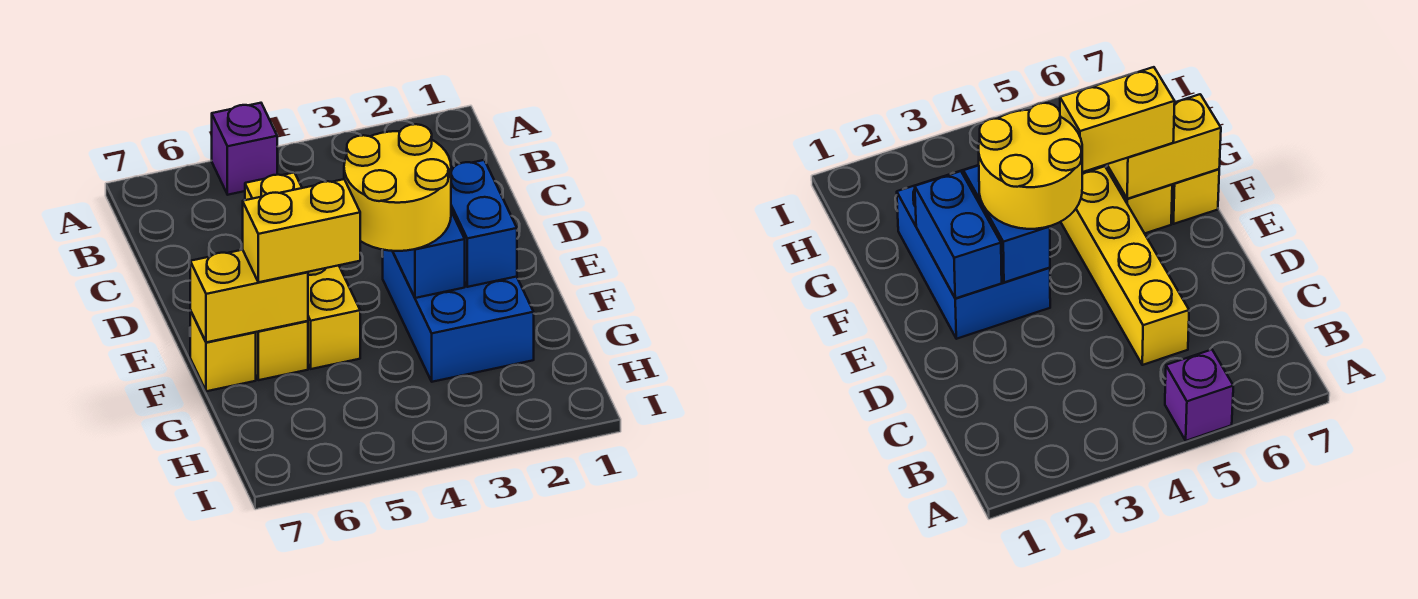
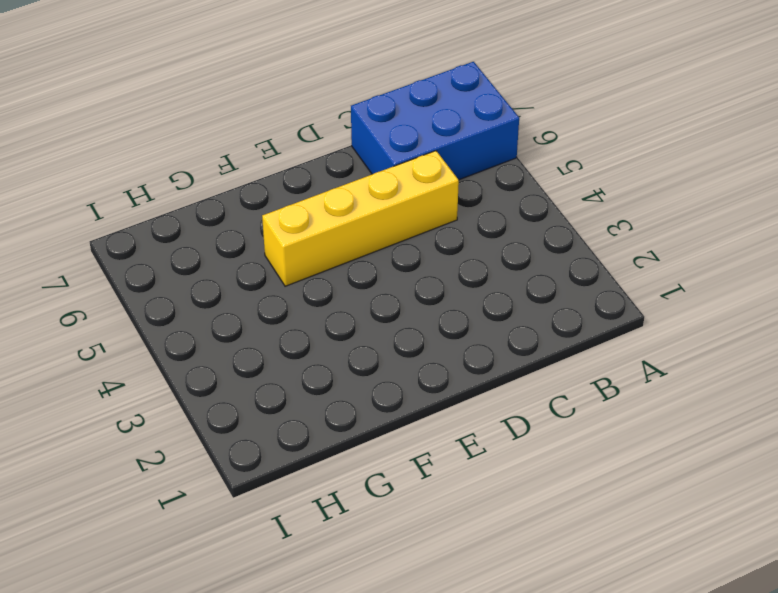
blue 2x3 brick [351,62,519,180] -> blue 2x3 brick moved to [383,250,534,382]
none -> purple 1x1 brick [212,103,277,195]
none -> yellow 1x1 brick [256,321,308,380]

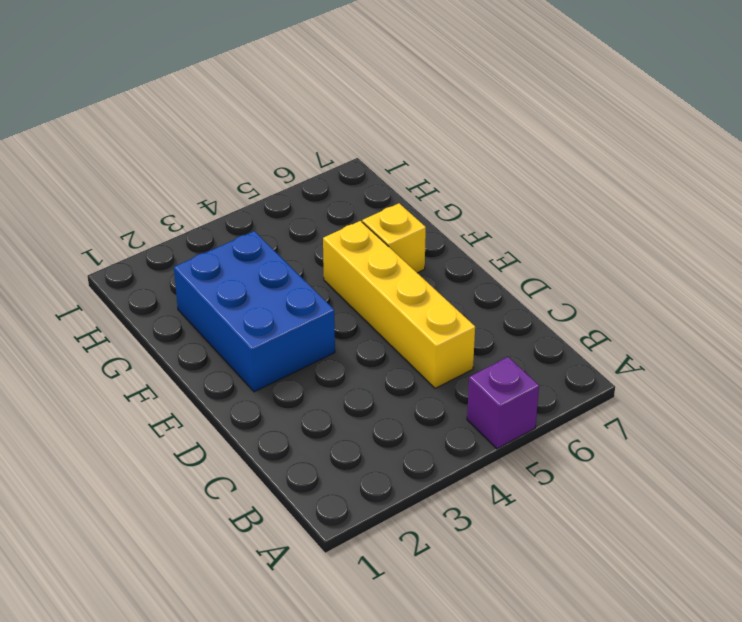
none -> yellow 1x1 brick [190,310,256,391]
none -> blue 1x2 brick [451,160,517,287]

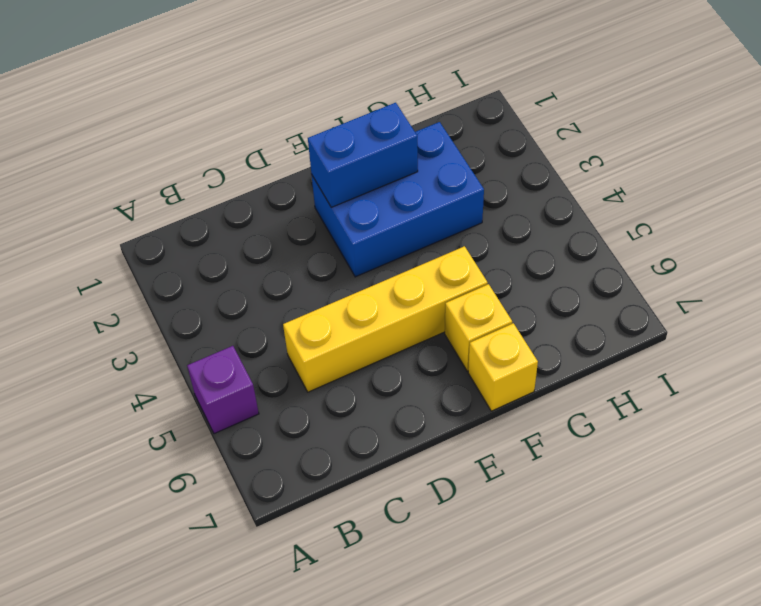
none -> blue 1x2 brick [393,211,465,298]
none -> yellow 1x2 brick [190,250,308,342]

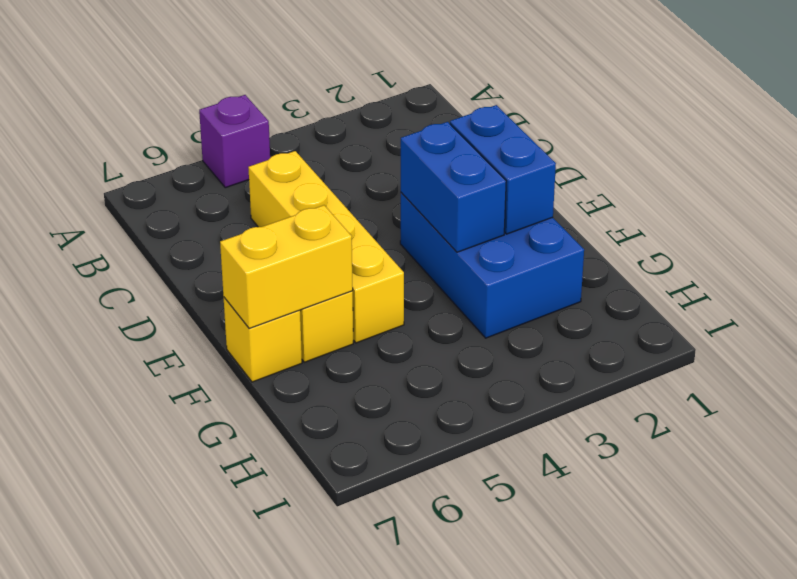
none -> yellow 2x2 round brick [344,124,451,251]
none -> yellow 1x2 brick [243,179,360,282]

